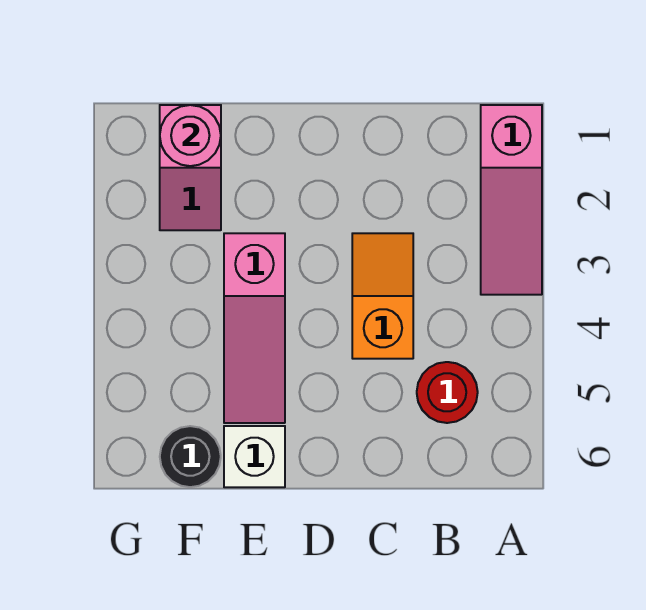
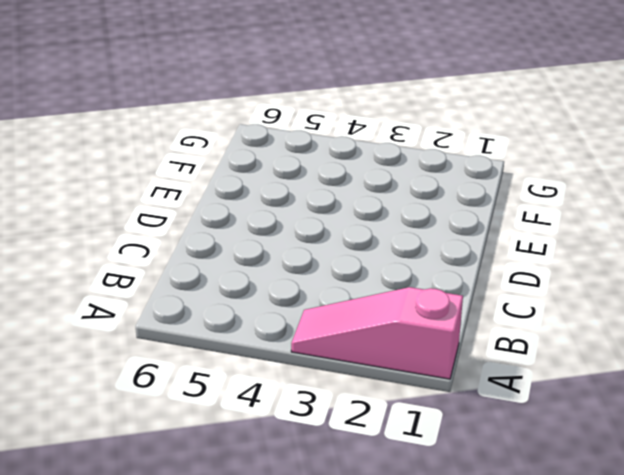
none -> red 1x1 round brick [417,362,478,423]
none -> orange 1x2 slope [352,233,413,359]

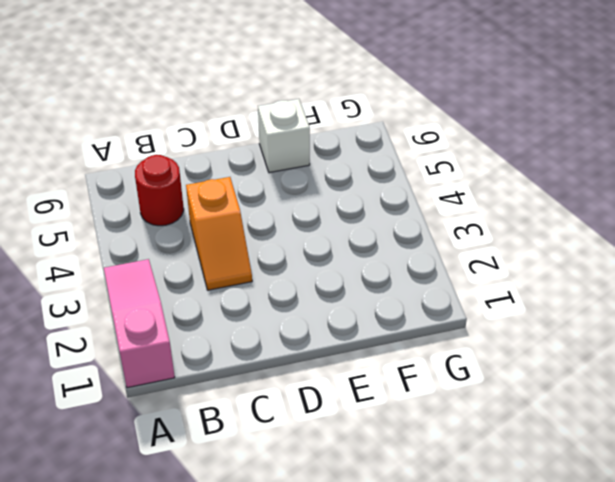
none -> pink 1x3 slope [224,233,285,423]
none -> pink 1x2 slope [160,105,221,230]

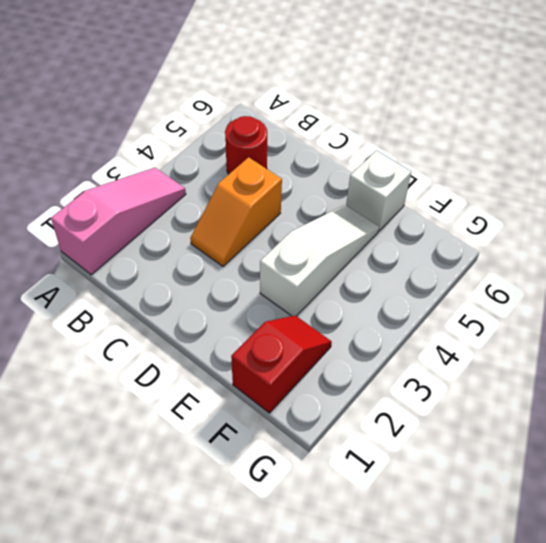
white 1x3 slope [260,205,379,316] -> pink 1x3 slope [224,233,285,423]
red 1x2 slope [231,315,332,413] -> pink 1x2 slope [160,105,221,230]
none -> black 1x1 round brick [160,426,221,487]
none -> pink 1x1 round brick [160,105,221,166]

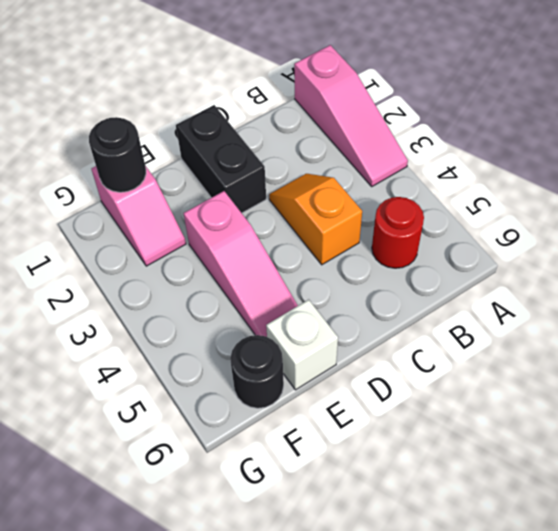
black 1x2 brick [176,105,266,213] -> none
black 1x1 round brick [89,117,146,192] -> pink 1x1 round brick [160,105,221,166]

